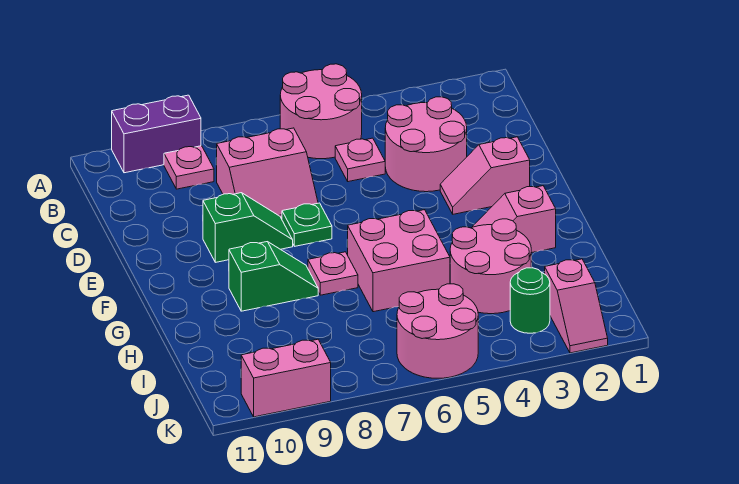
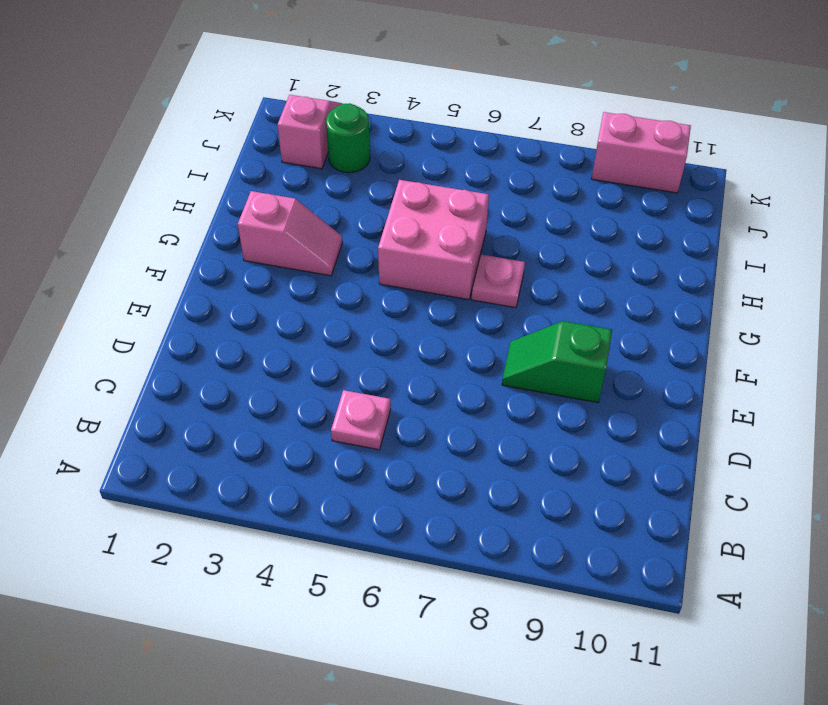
none -> pink 2x2 round brick [280,64,362,159]
none -> purple 1x2 brick [112,95,201,173]
none -> pink 1x1 plate [164,146,214,189]

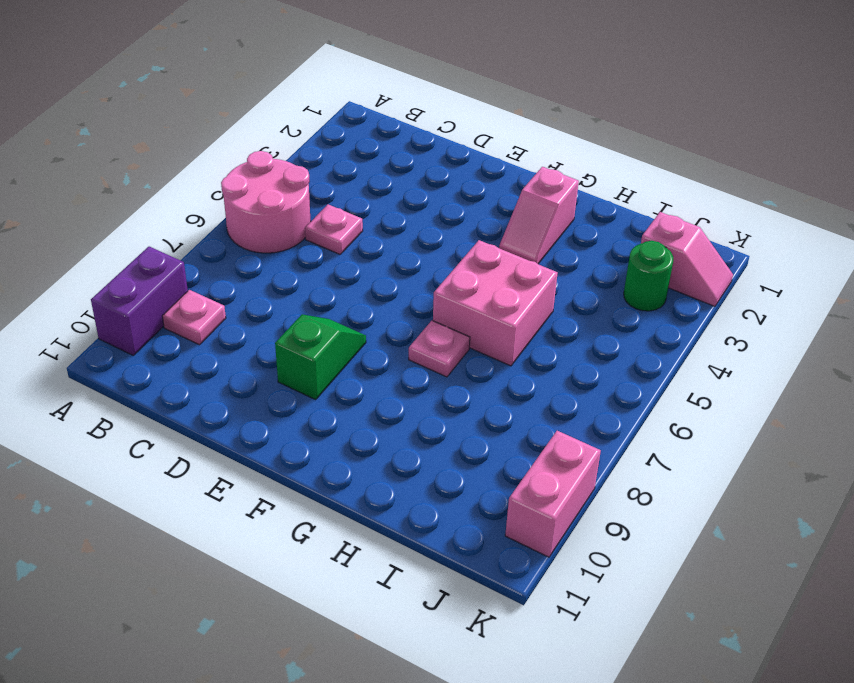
none -> pink 2x2 round brick [385,97,467,192]
none -> pink 2x2 slope [216,128,318,219]
none -> pink 1x2 slope [440,137,530,214]

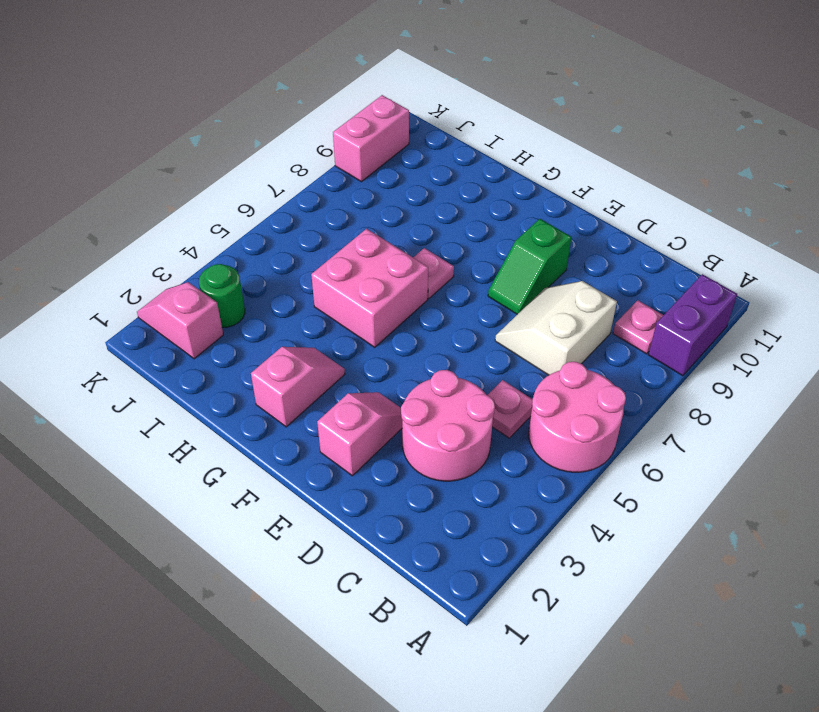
white 2x2 slope [495,281,617,375] -> pink 2x2 slope [216,128,318,219]
none -> green 1x1 plate [282,203,332,246]
none -> green 1x2 slope [229,242,318,311]
none -> pink 2x2 round brick [450,219,531,314]

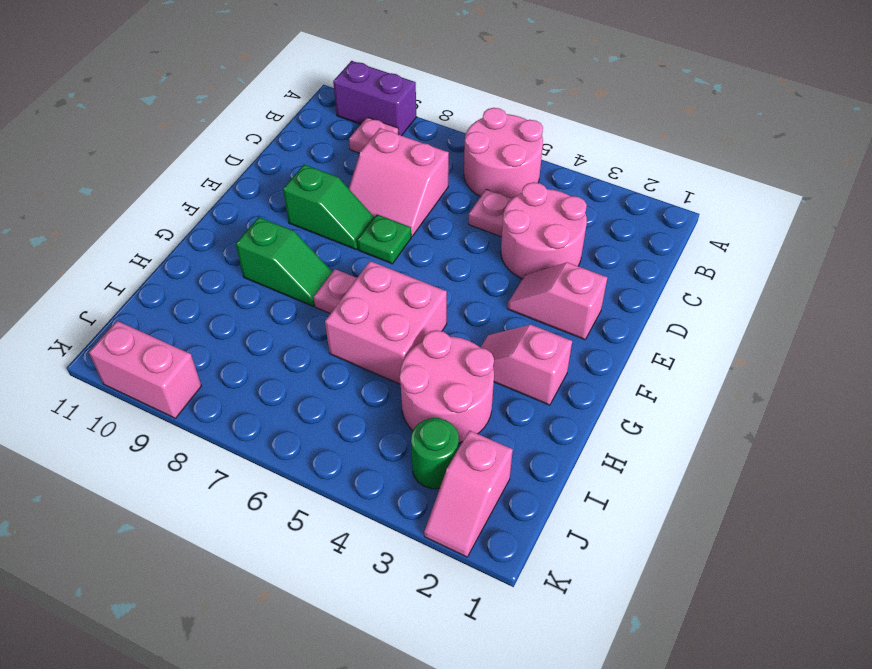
none -> pink 2x2 round brick [397,284,478,378]

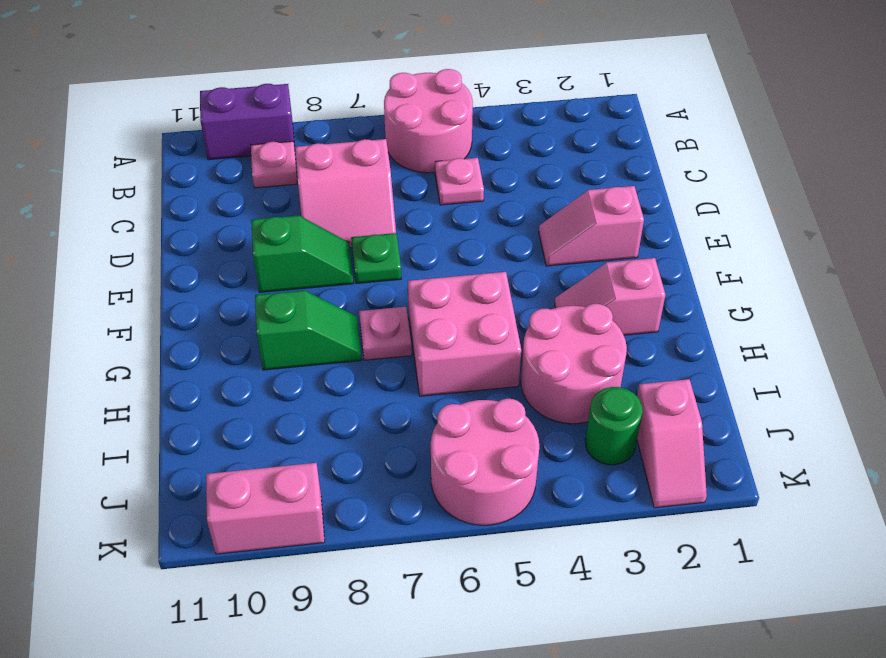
none -> pink 2x2 round brick [385,97,467,192]

